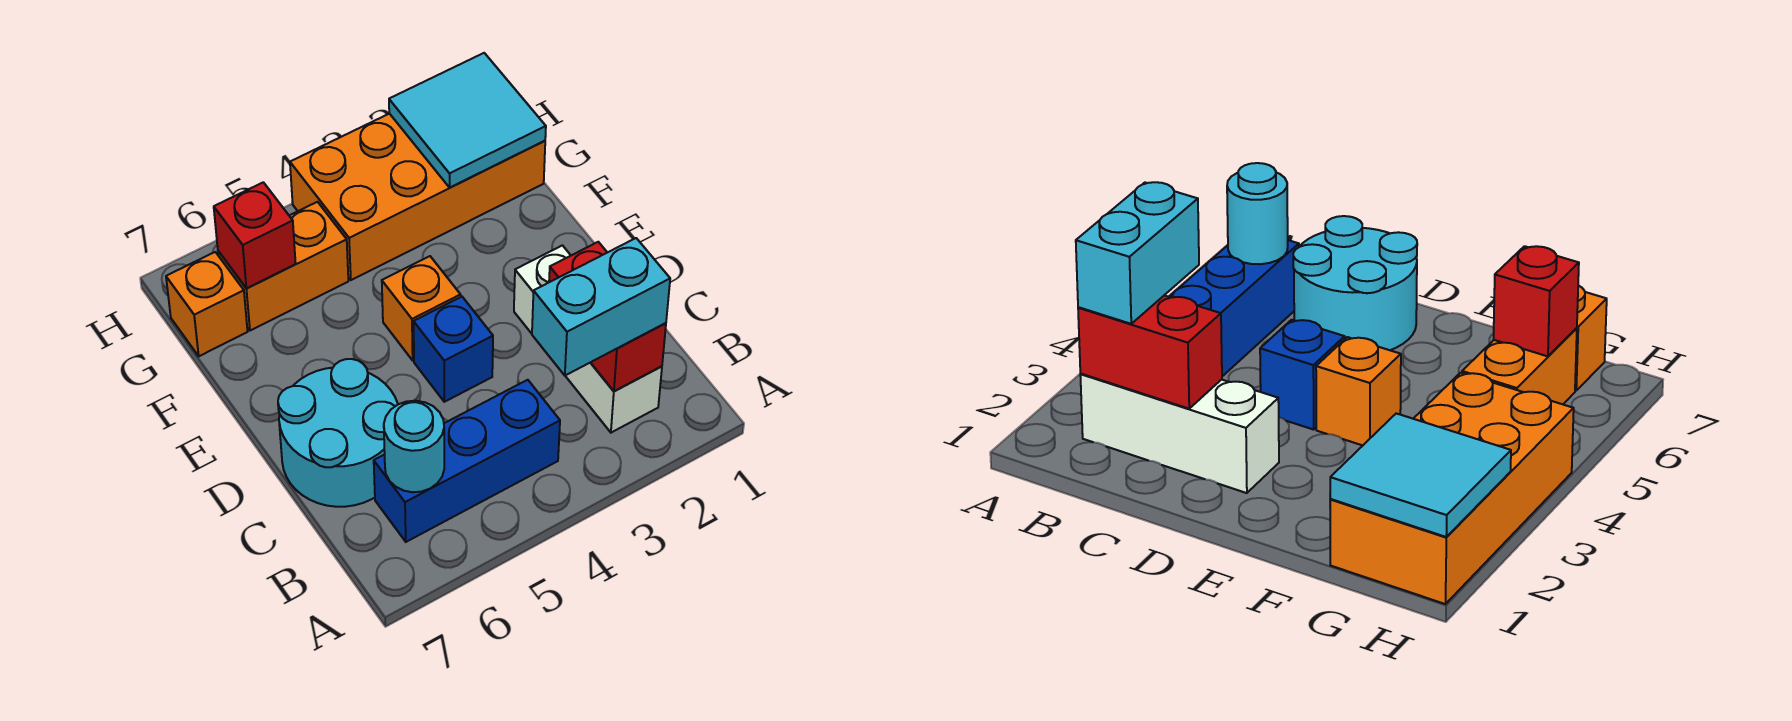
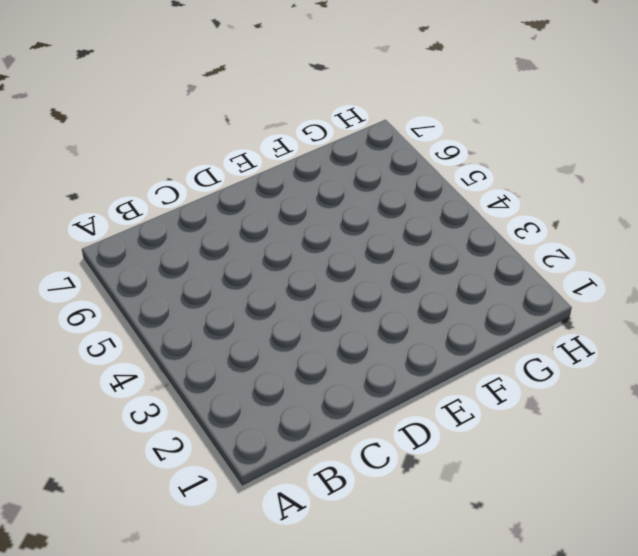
none -> white 1x3 brick [514,245,662,433]
none -> blue 1x3 brick [374,380,560,542]
none -> cyan 2x2 round brick [278,359,398,507]

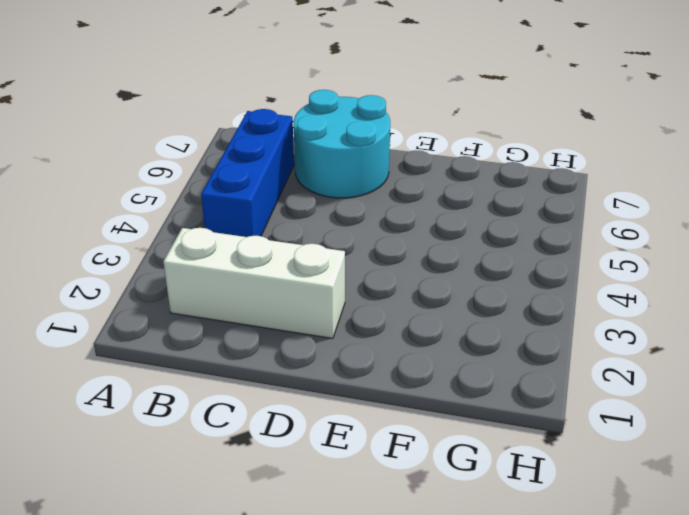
none -> blue 1x1 brick [414,297,493,402]
none -> orange 1x1 brick [382,256,461,360]
none -> orange 2x4 brick [290,114,545,280]

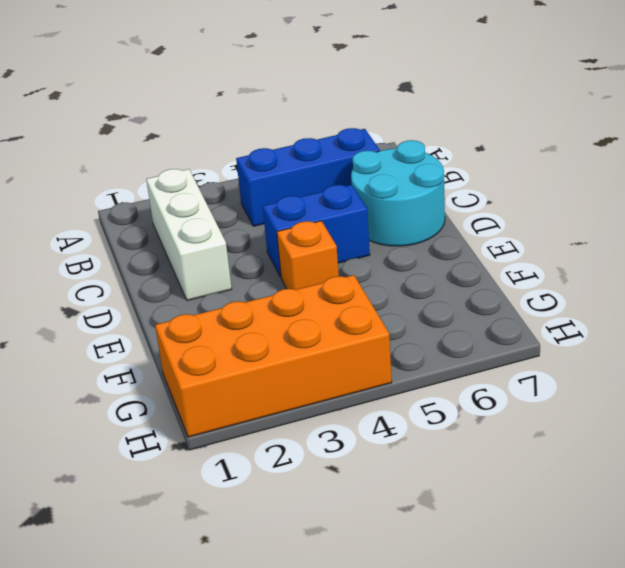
blue 1x2 brick [263,185,370,277] -> blue 1x1 brick [414,297,493,402]
none -> orange 1x2 brick [218,202,348,331]
none -> orange 1x1 brick [166,252,247,356]
none -> red 1x2 brick [549,242,666,391]

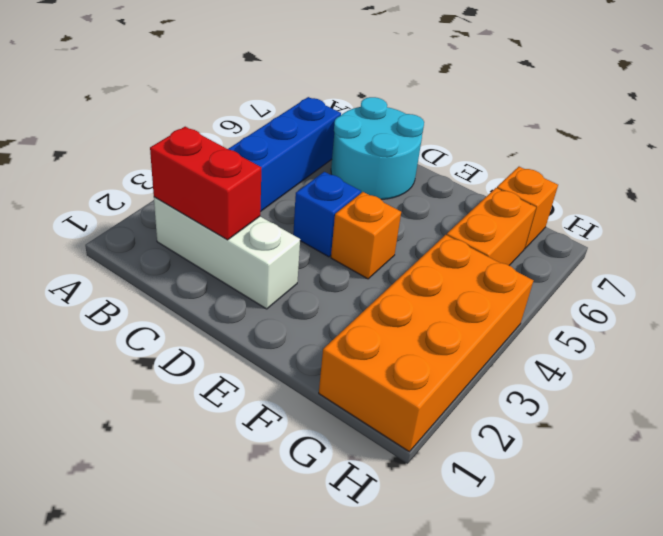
none -> cyan 1x1 round brick [384,401,444,492]
none -> cyan 2x2 tile [389,53,546,188]
none -> red 1x1 brick [214,182,296,289]

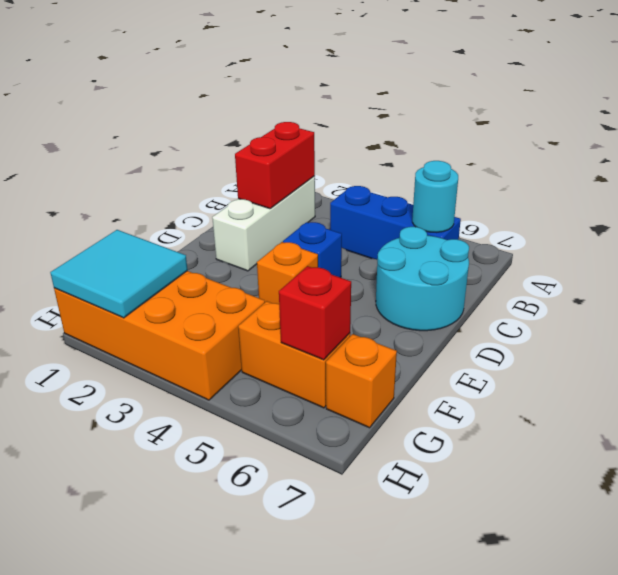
none -> cyan 1x2 brick [532,238,670,375]

